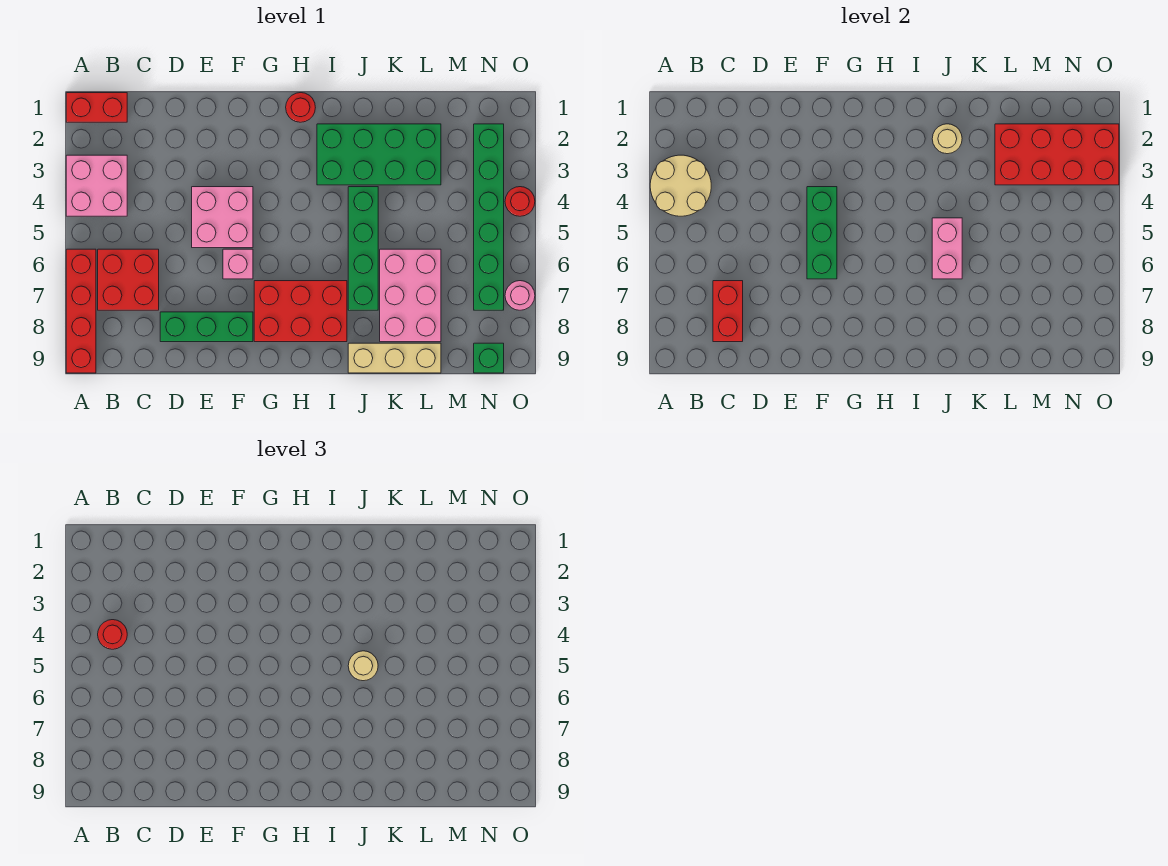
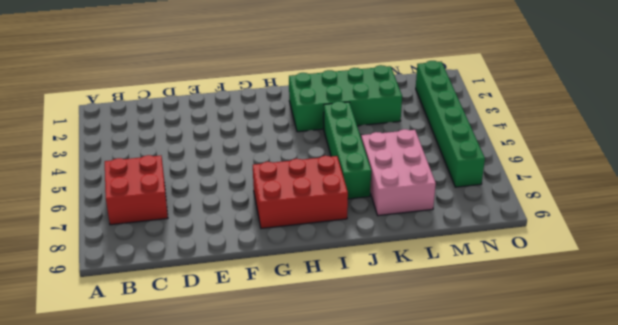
none -> red 1x2 brick [66,93,127,122]
none -> pink 2x2 brick [66,155,127,216]
none -> red 1x4 brick [66,249,96,373]

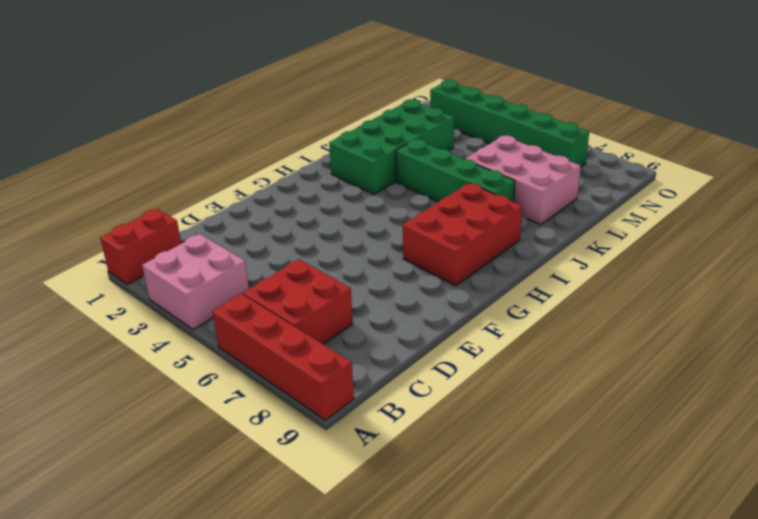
none -> green 1x3 brick [160,312,253,342]
none -> pink 2x2 brick [192,187,253,248]
none -> pink 1x1 brick [223,249,253,279]

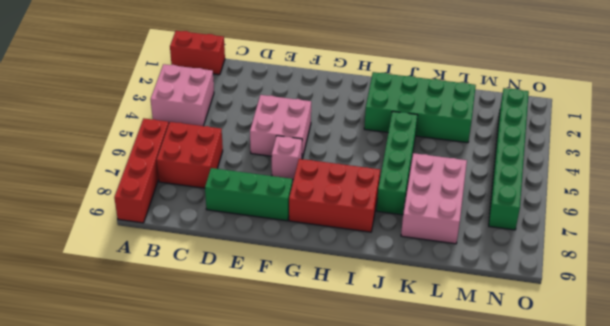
none -> red 1x1 round brick [286,93,315,122]
none -> tan 1x3 brick [348,343,441,373]
none -> green 1x1 brick [474,343,504,373]

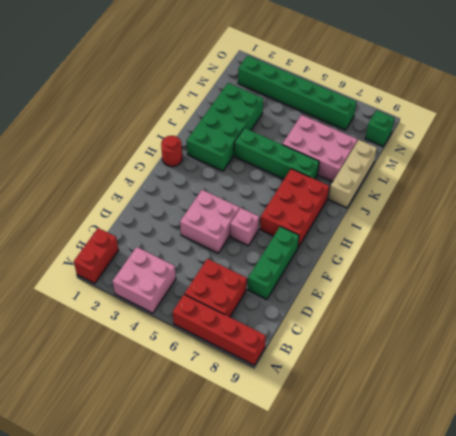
none -> red 1x1 round brick [505,187,535,216]
none -> pink 1x1 round brick [505,281,535,310]
none -> tan 2x2 round brick [650,155,711,216]

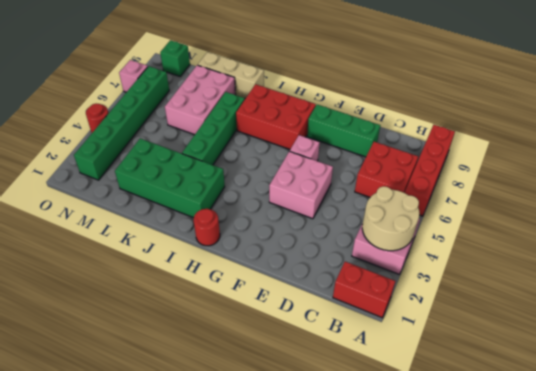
pink 1x1 brick [119,60,148,92] -> pink 1x1 round brick [505,281,535,310]
none -> red 1x2 brick [713,281,743,342]
none -> green 1x3 brick [807,187,837,279]
none -> tan 1x1 round brick [932,124,962,154]

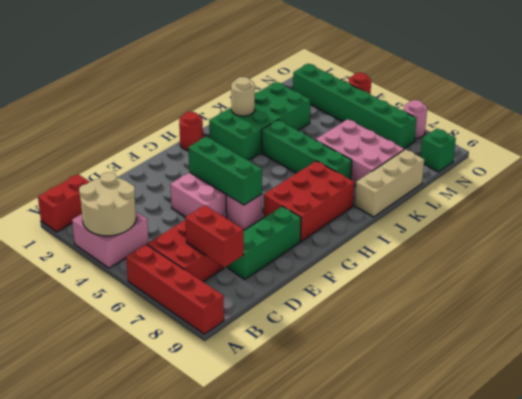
none -> pink 1x2 brick [932,218,962,279]
none -> red 2x4 brick [995,124,1119,185]
none -> red 1x1 round brick [98,620,127,649]

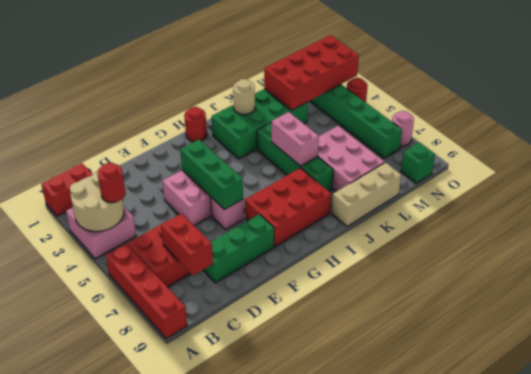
none -> tan 1x1 round brick [348,651,378,681]

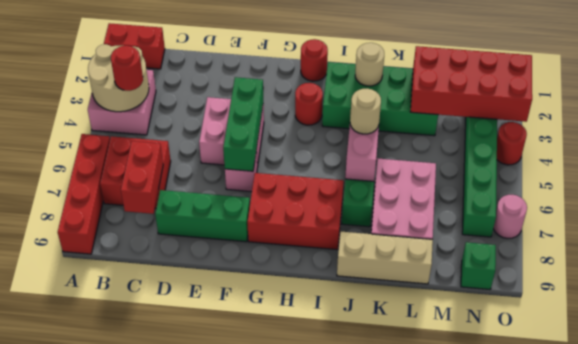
red 1x1 round brick [295,83,323,125] -> none

